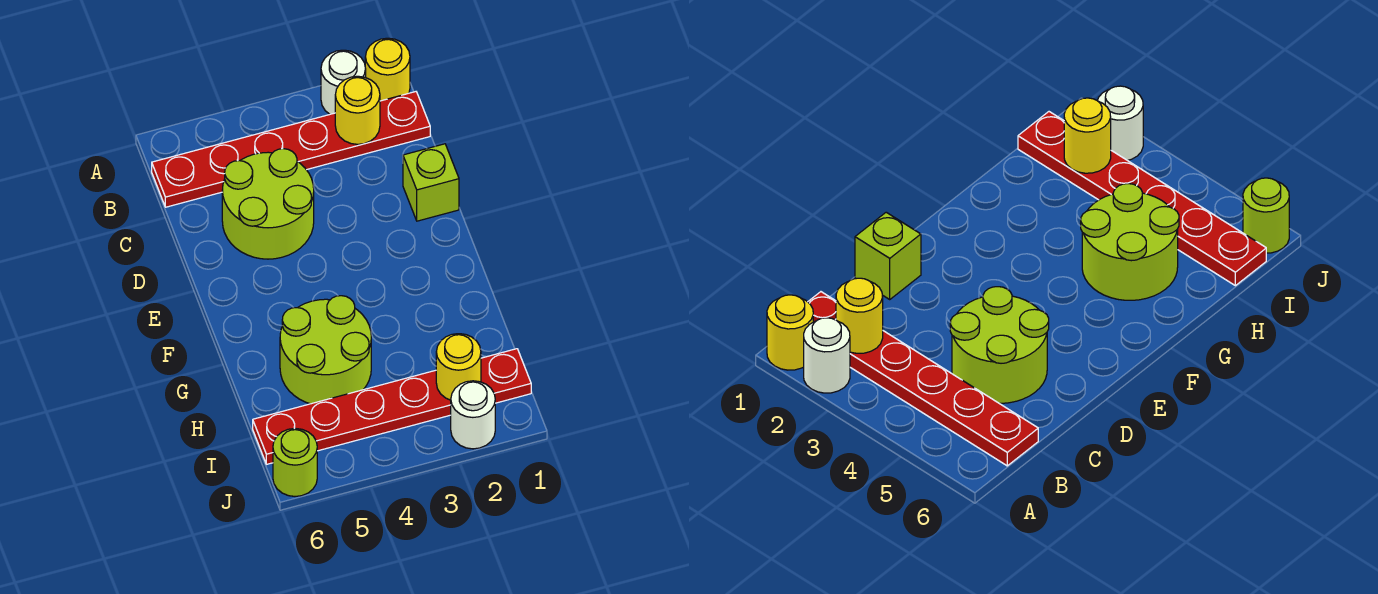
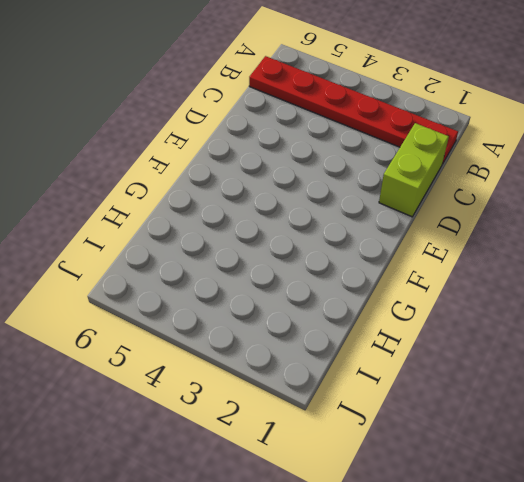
lime 1x2 brick [379,123,449,217] -> lime 1x1 brick [403,144,459,221]
none -> yellow 1x1 round brick [365,38,410,101]
none -> white 1x1 round brick [321,50,366,114]

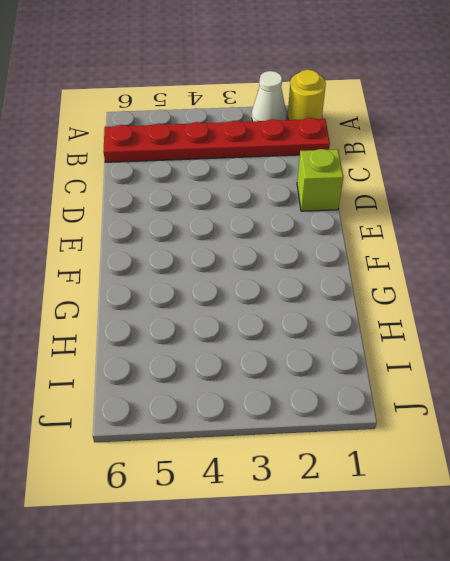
white 1x1 cone [252,71,286,121] -> white 1x1 round brick [321,50,366,114]
none -> lime 2x2 round brick [222,149,314,259]
none -> lime 2x2 round brick [280,296,371,404]

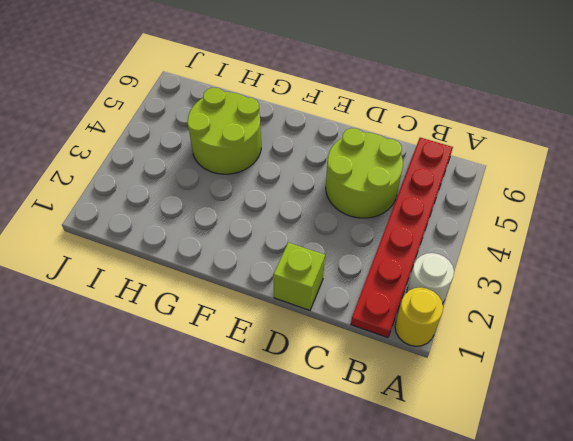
none -> red 1x6 plate [253,349,531,464]
none -> white 1x1 round brick [451,381,495,449]

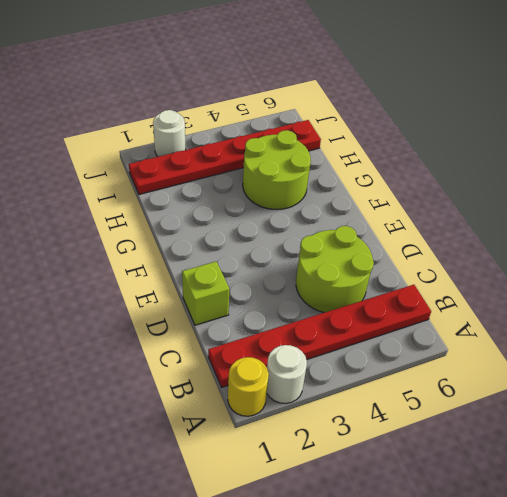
none -> lime 1x1 round brick [273,428,317,496]
none -> yellow 1x1 round brick [335,76,380,144]

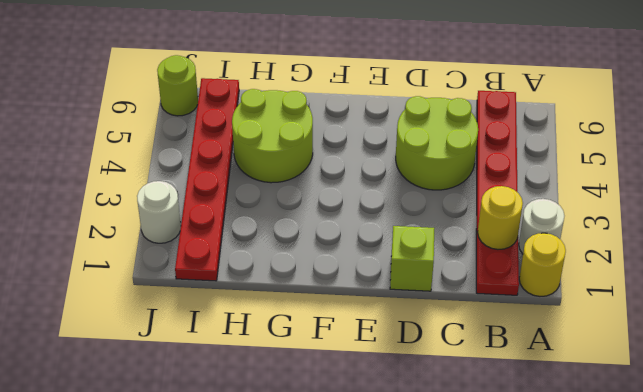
none -> yellow 1x1 round brick [436,334,481,400]

